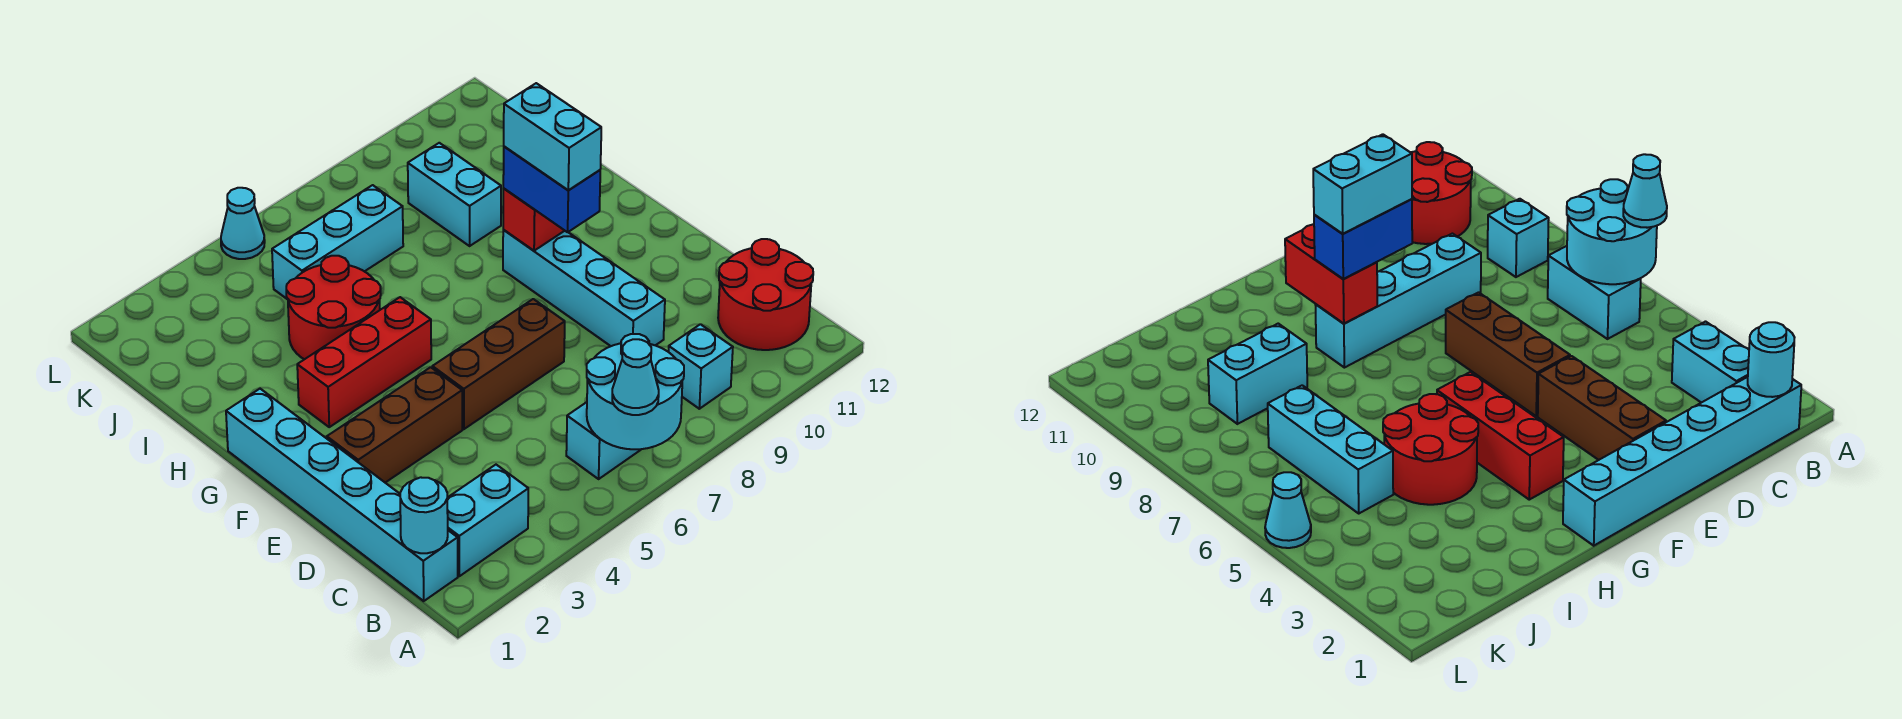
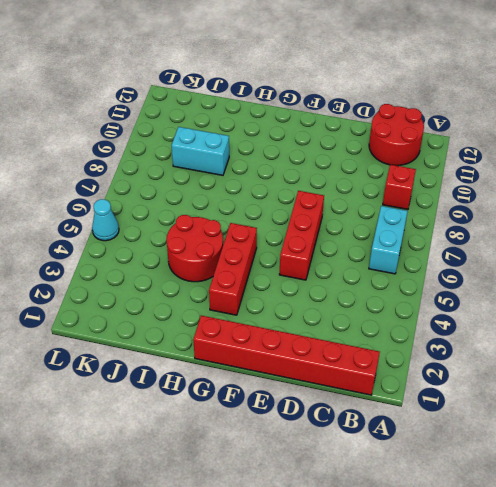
red 1x6 brick [193,316,380,395] -> cyan 1x6 brick [226,389,458,601]
red 1x1 brick [383,165,416,209] -> cyan 1x1 brick [669,324,733,409]
red 1x3 brick [279,191,324,280] -> brown 1x3 brick [432,299,565,429]
none -> cyan 1x2 brick [447,465,528,576]
none -> cyan 1x4 brick [503,230,665,346]
none -> brown 1x3 brick [327,367,462,483]

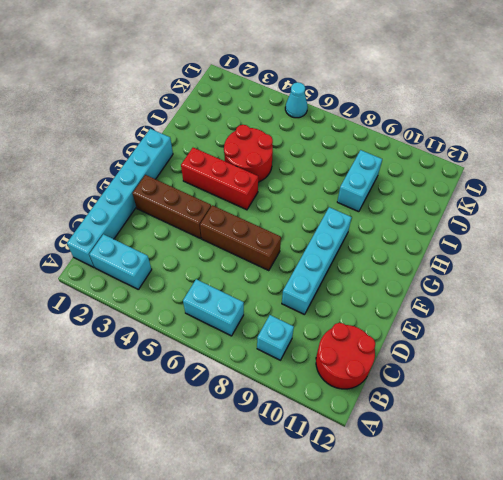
none -> cyan 1x3 brick [272,185,403,299]
none -> cyan 2x2 round brick [587,334,684,449]
none -> cyan 1x1 round brick [400,477,448,553]

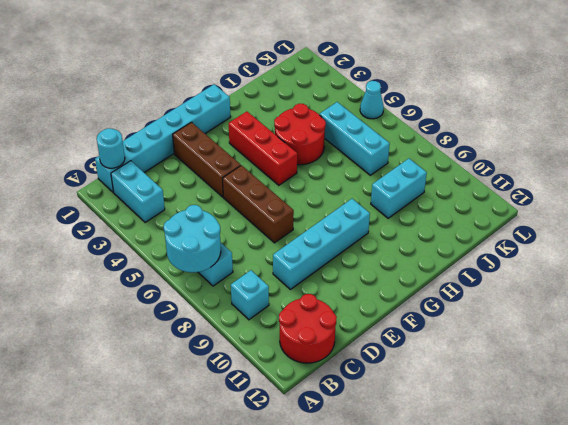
none -> red 1x2 brick [503,188,565,251]
none -> cyan 1x1 cone [612,339,659,415]
none -> blue 1x2 brick [503,146,600,232]

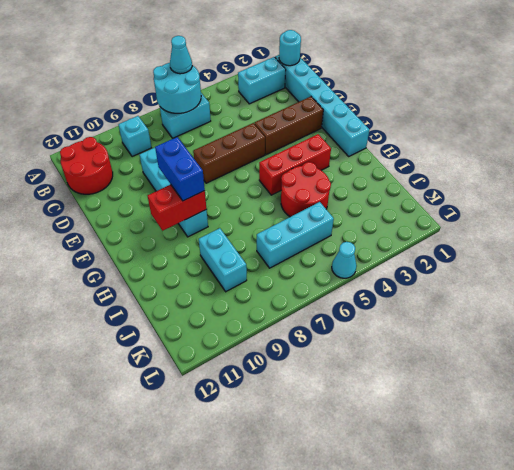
none -> cyan 1x2 brick [504,83,601,190]

